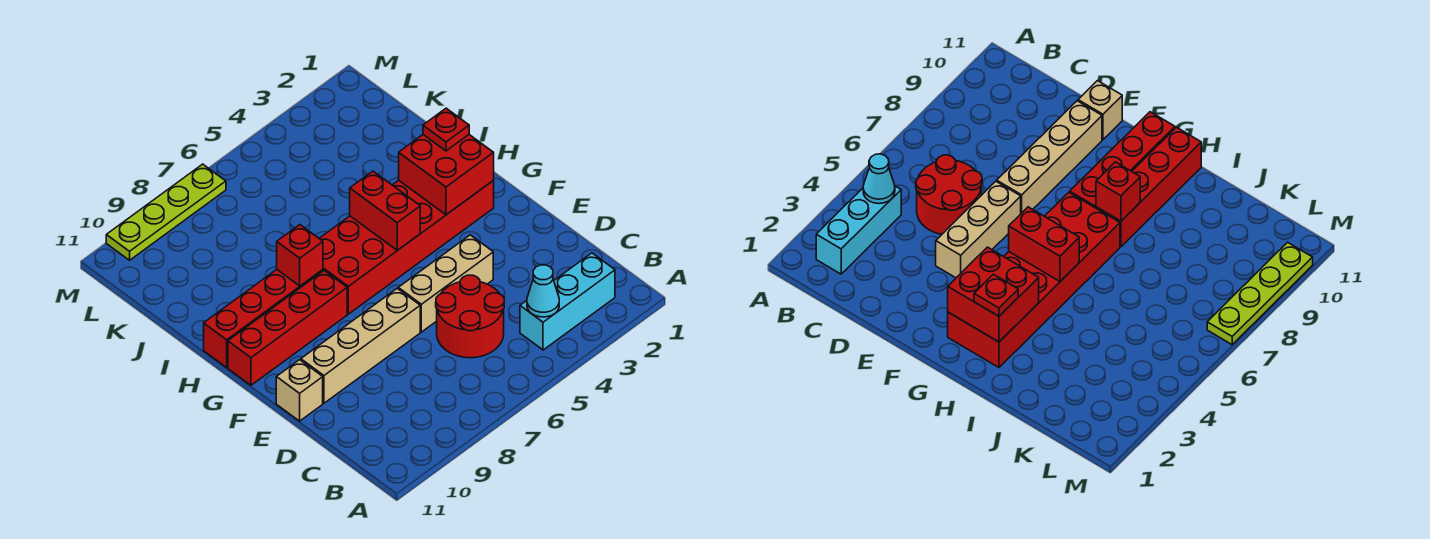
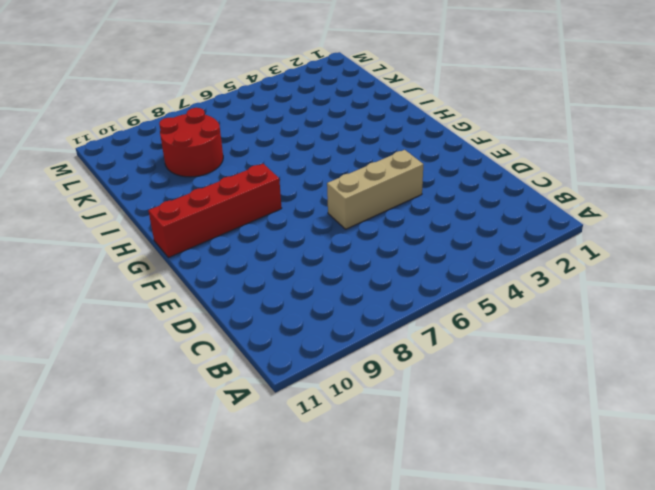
red 2x2 round brick [159,108,223,177] -> red 2x2 round brick moved to [436,275,504,358]
none -> cyan 1x3 brick [520,253,615,350]
none -> tan 1x4 brick [301,289,420,403]
none -> tan 1x1 brick [276,360,323,421]

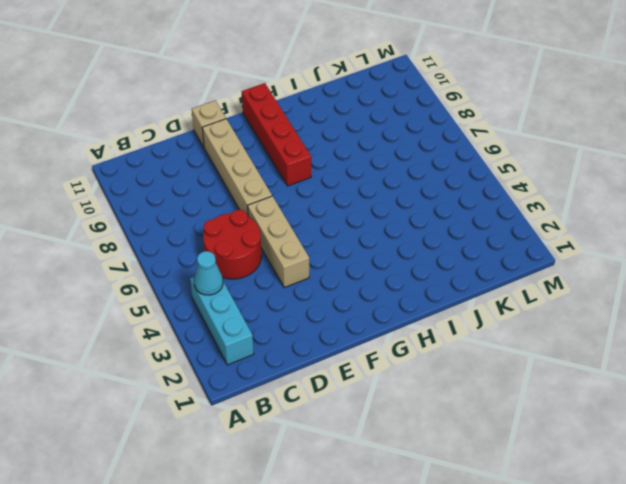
none -> red 2x6 brick [319,180,494,314]
none -> red 1x4 brick [204,270,323,367]
none -> lime 1x4 plate [106,164,226,260]

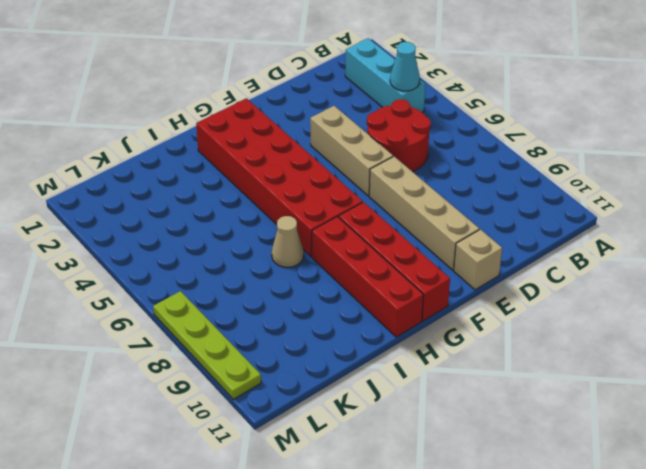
tan 1x1 cone [272,216,304,267] -> none
none -> red 2x2 brick [399,135,494,215]
none -> red 1x2 brick [350,171,420,250]
none -> red 1x1 brick [277,225,323,286]

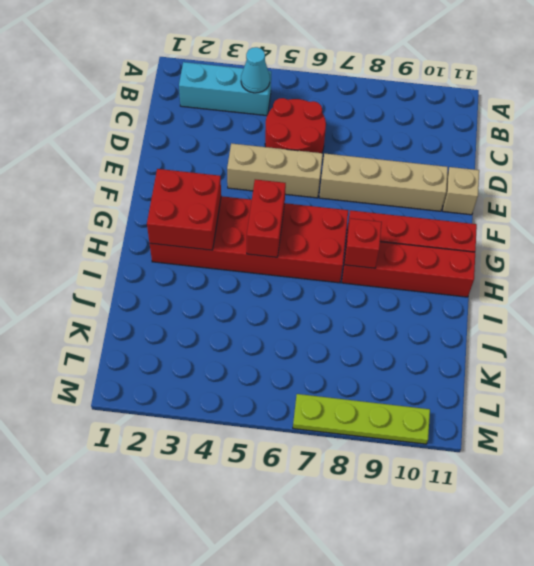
none -> red 1x1 plate [423,108,469,151]

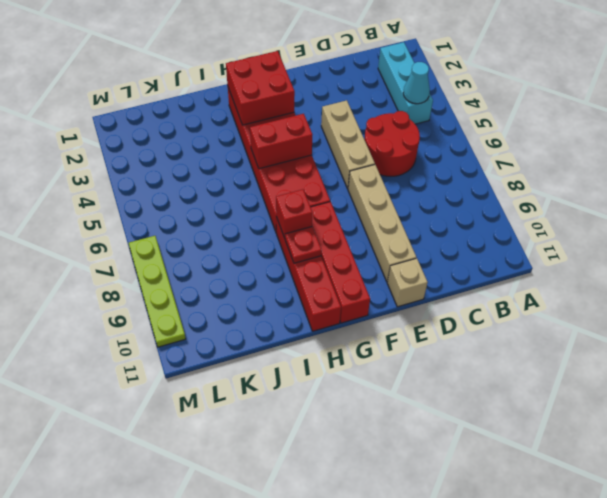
red 1x1 plate [285,227,322,263] -> red 1x1 plate moved to [423,108,469,151]

